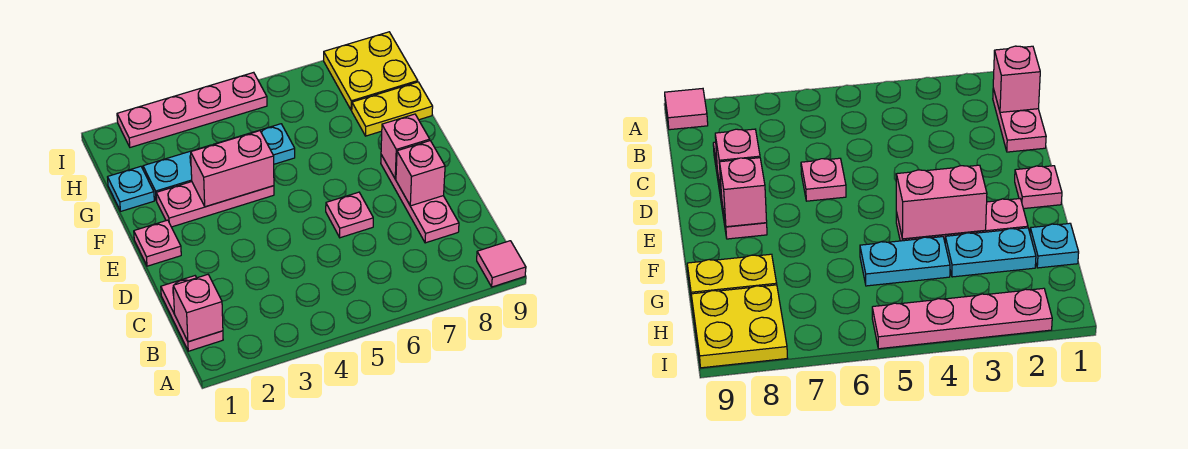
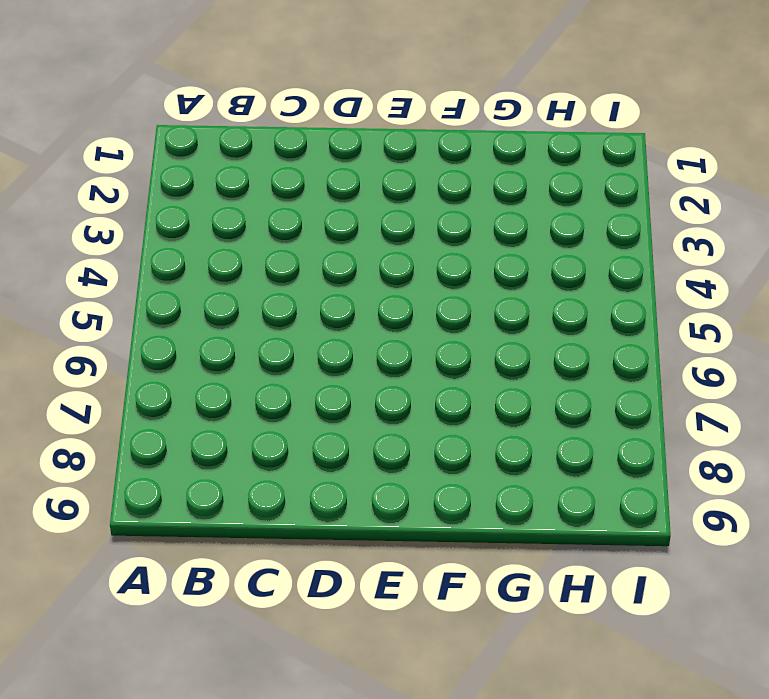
none -> pink 1x1 tile [477,241,526,287]
none -> pink 1x2 plate [161,276,223,351]
none -> pink 1x3 plate [381,155,459,243]

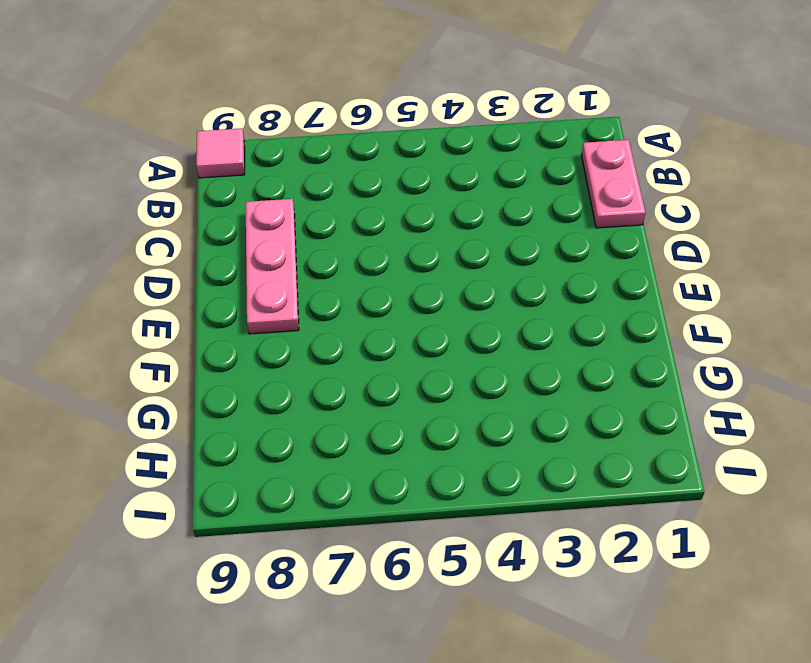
none -> pink 1x1 plate [326,192,373,238]
none -> pink 1x1 plate [134,220,181,266]
none -> pink 1x3 plate [156,182,274,227]

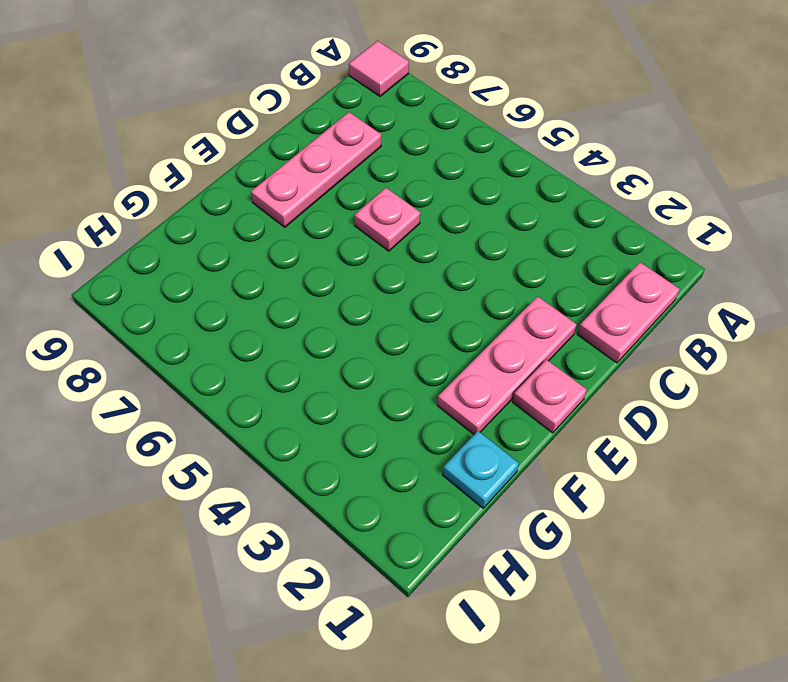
pink 1x3 plate [437,296,577,434] -> pink 1x3 plate turned to [156,182,274,227]
none -> cyan 1x2 plate [143,145,211,201]
none -> cyan 1x2 plate [216,124,295,164]
none -> yellow 1x2 plate [352,82,433,136]

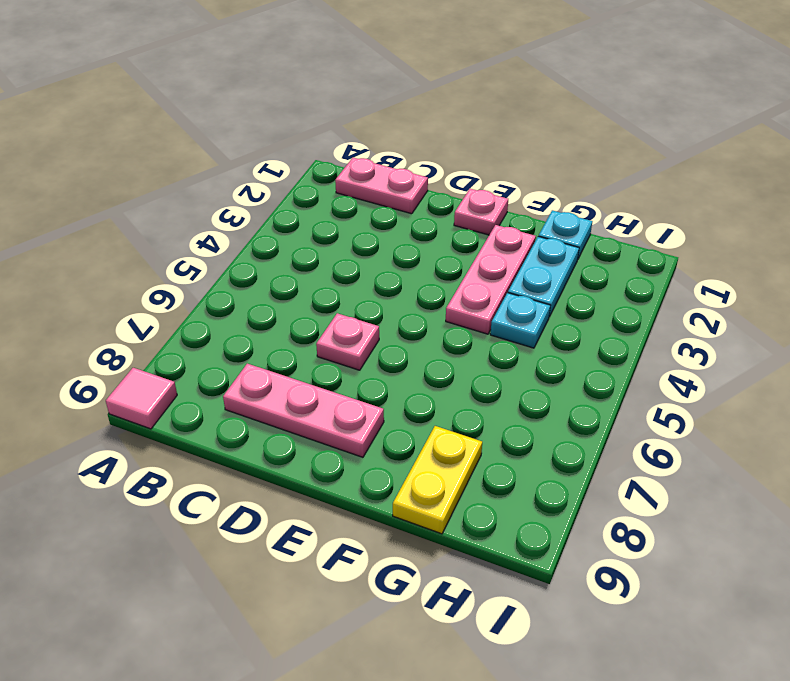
cyan 1x1 plate [490,293,550,348] -> cyan 1x2 plate [216,124,295,164]
none -> yellow 2x2 plate [324,32,418,110]
none -> pink 1x4 plate [117,72,267,147]
none -> pink 1x1 brick [173,275,223,342]

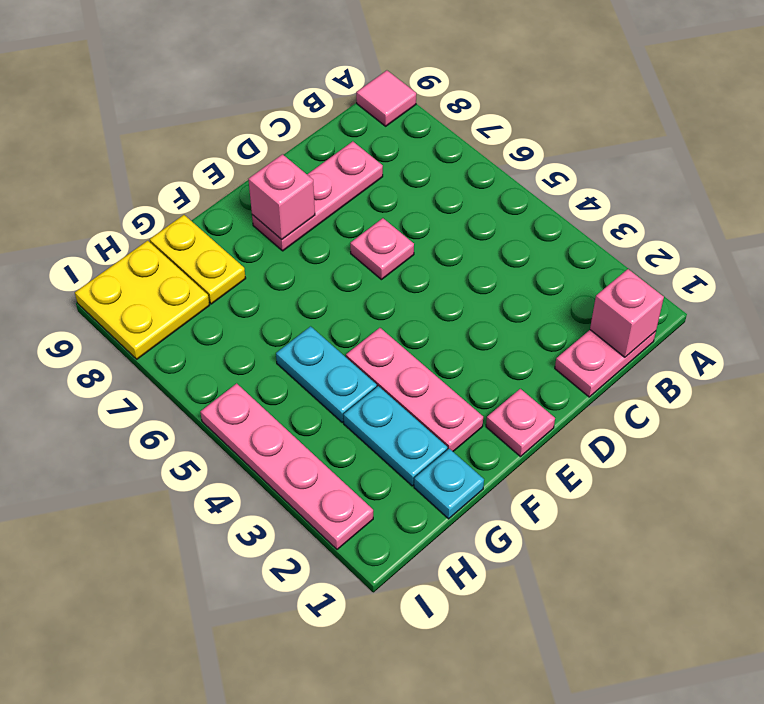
none -> pink 1x1 brick [396,141,445,206]
none -> pink 1x2 brick [191,131,274,207]

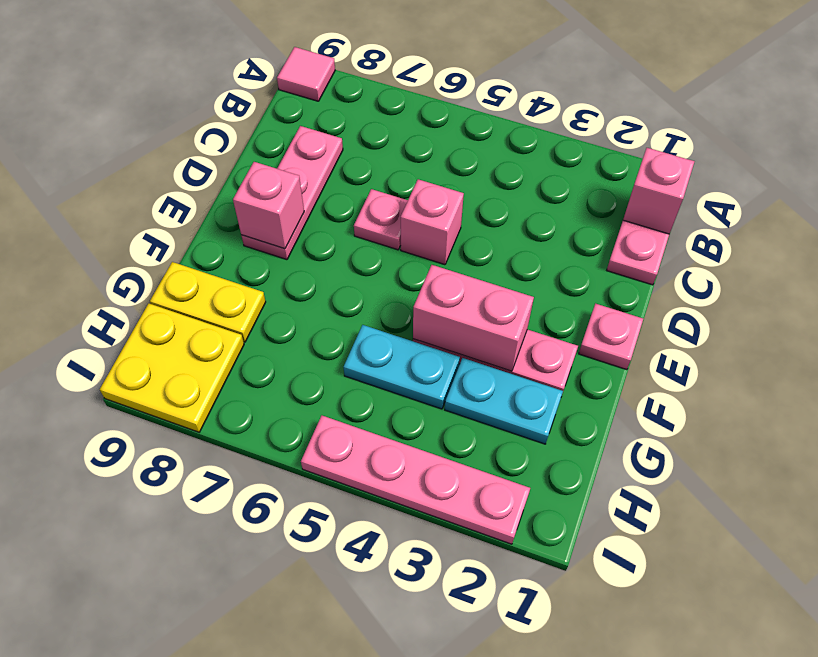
pink 1x1 brick [401,179,464,265] -> pink 1x1 brick moved to [396,141,445,206]
none -> cyan 1x1 plate [108,166,154,211]

